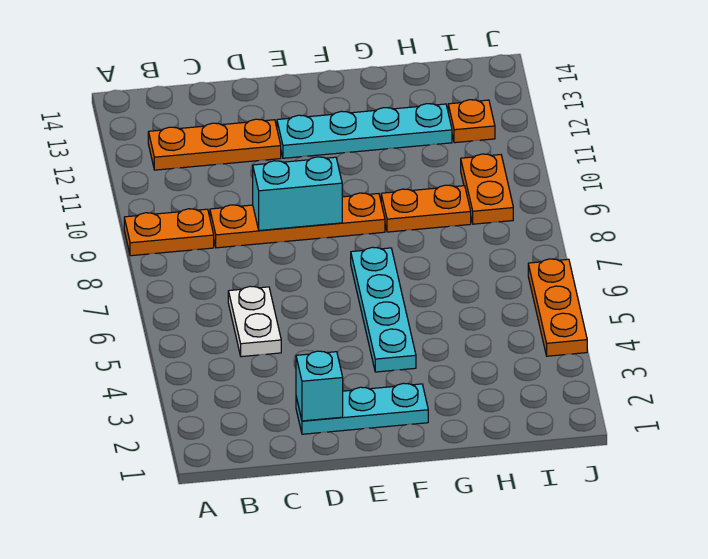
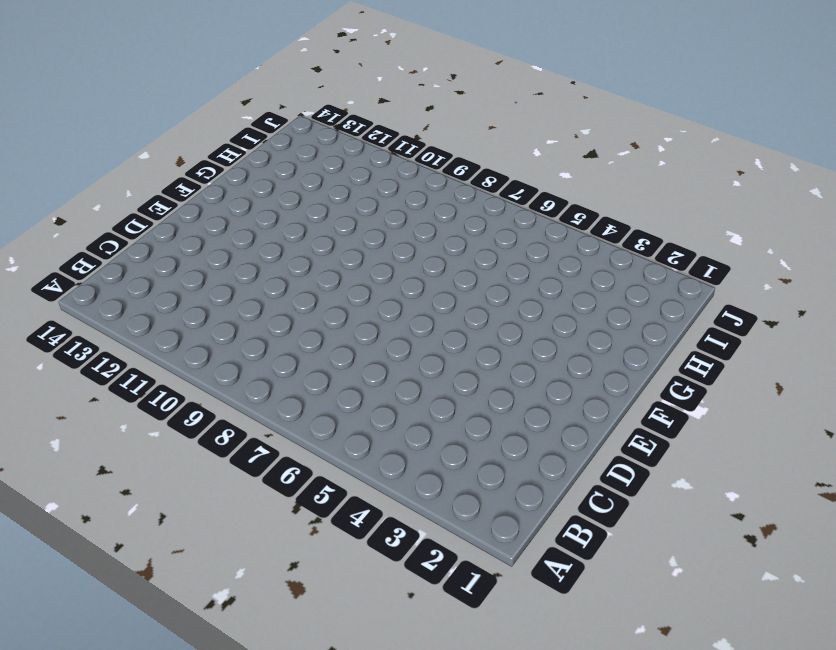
none -> orange 1x2 plate [124,209,214,256]
none -> orange 1x3 plate [148,119,281,170]
none -> white 1x2 plate [228,286,281,357]

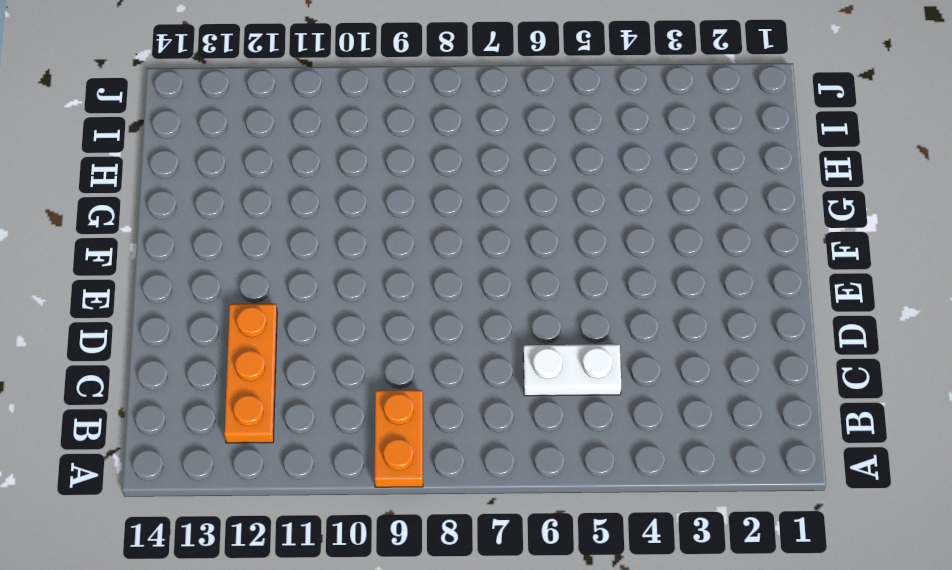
none -> orange 1x4 plate [210,193,385,248]
none -> cyan 1x3 plate [296,383,428,434]
none -> cyan 1x4 plate [277,104,452,158]

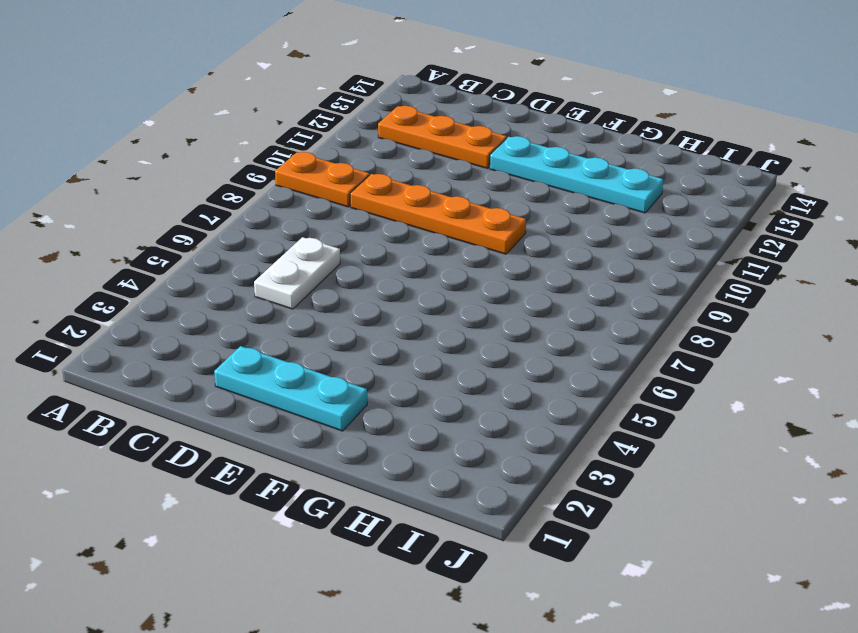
none -> cyan 1x4 plate [351,247,416,372]
none -> orange 1x2 plate [381,185,471,232]
none -> orange 1x2 plate [461,154,513,224]

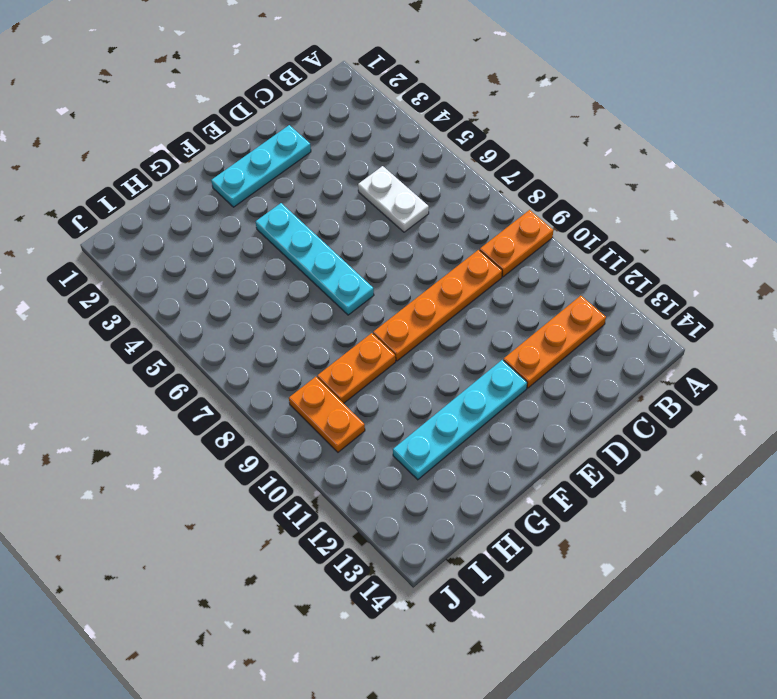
none -> orange 1x1 plate [448,100,495,143]
none -> orange 1x3 plate [528,259,587,356]
none -> cyan 1x1 brick [296,351,343,421]

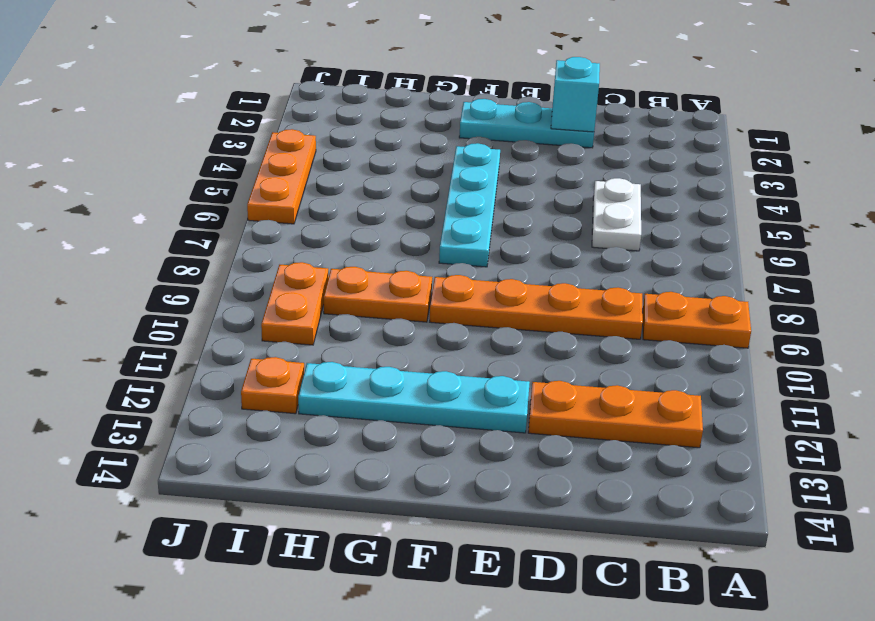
none -> cyan 1x2 brick [253,157,342,230]

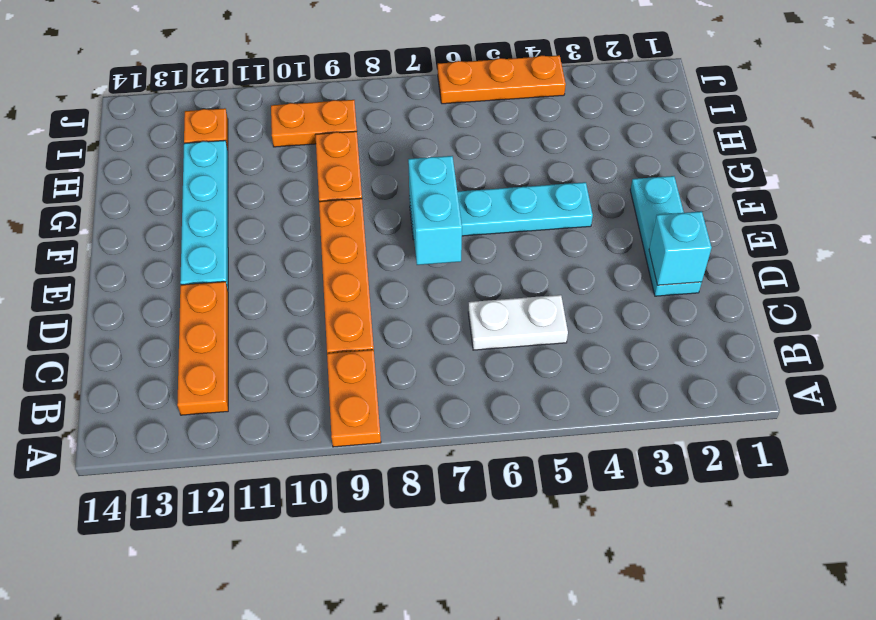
cyan 1x2 brick [408,156,462,265] -> cyan 1x2 brick moved to [253,157,342,230]

